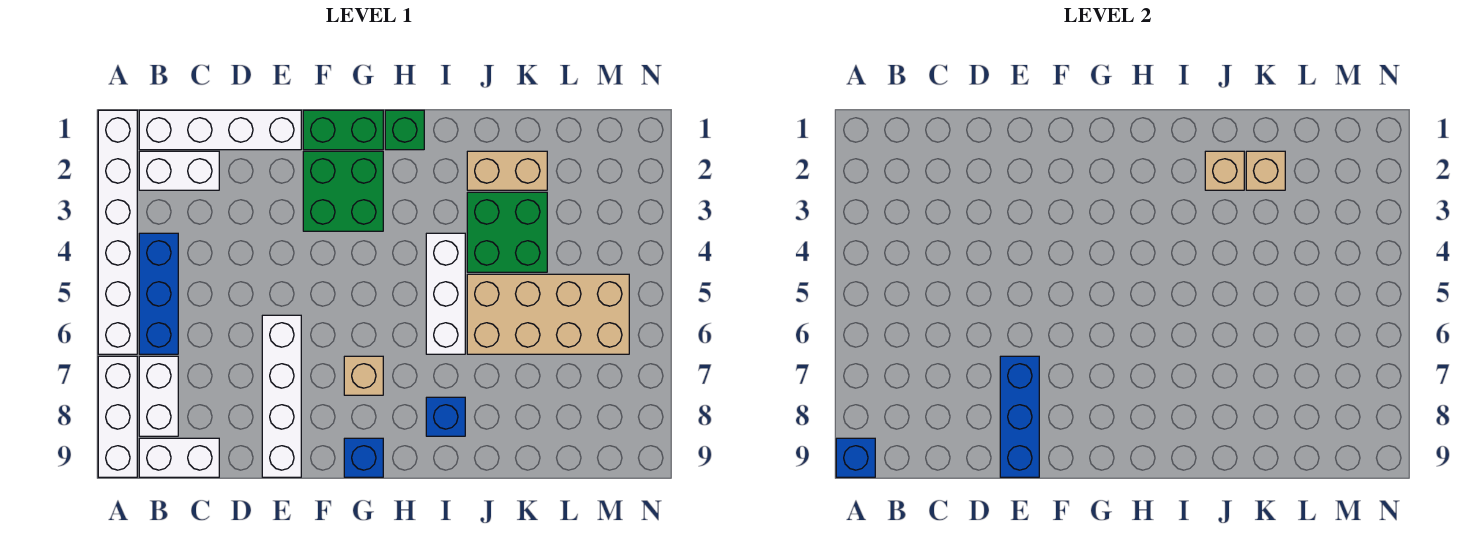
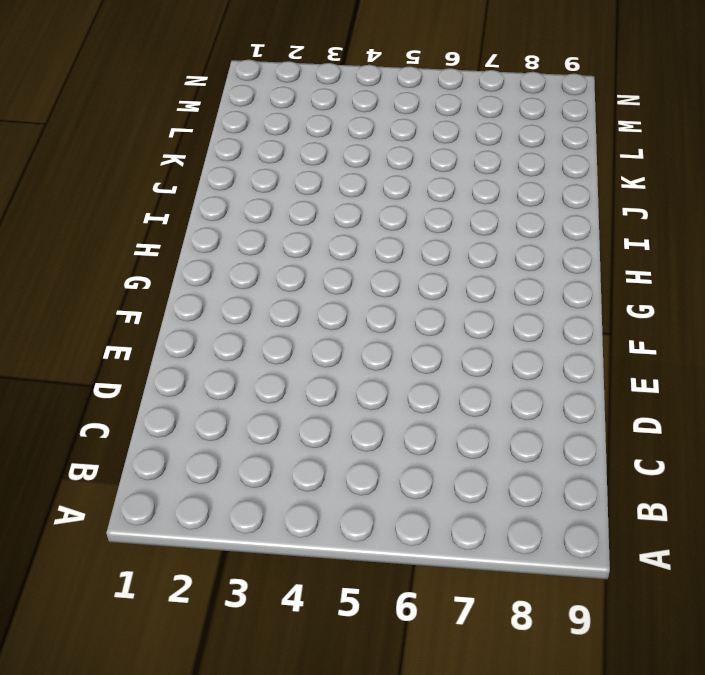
none -> white 1x6 brick [98,110,137,354]
none -> white 1x3 brick [98,356,137,477]
none -> white 1x4 brick [139,110,301,150]

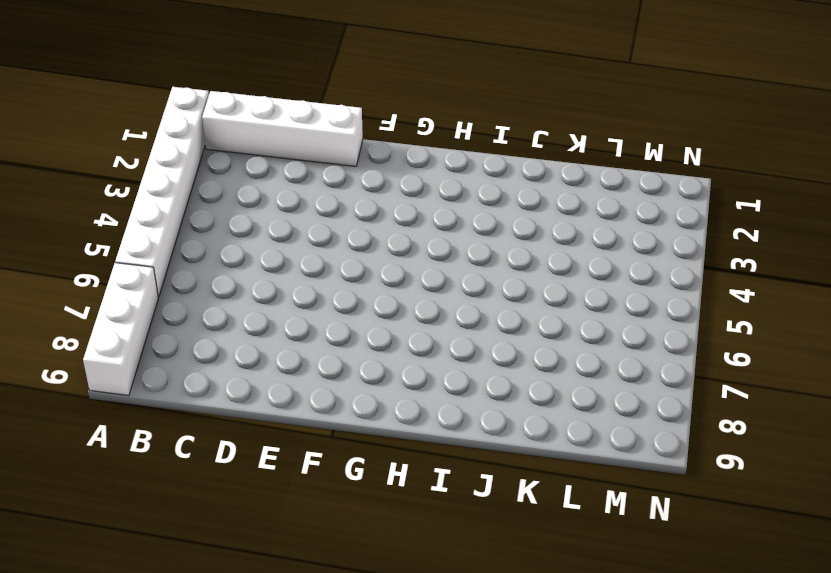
none -> white 1x2 brick [139,151,219,190]
none -> blue 1x3 brick [139,233,178,354]
none -> white 1x2 brick [139,356,178,436]

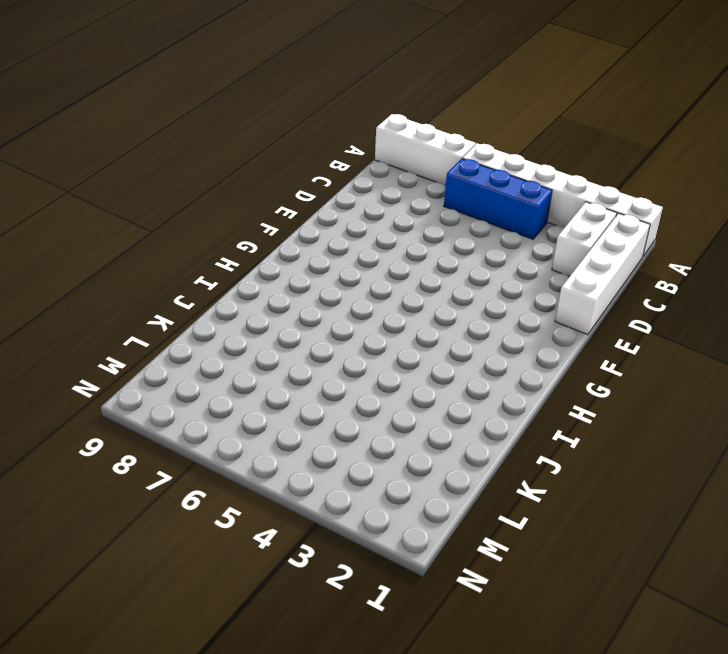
none -> white 1x2 brick [139,356,178,436]
none -> white 1x2 brick [139,438,219,477]
none -> white 1x4 brick [262,315,301,477]

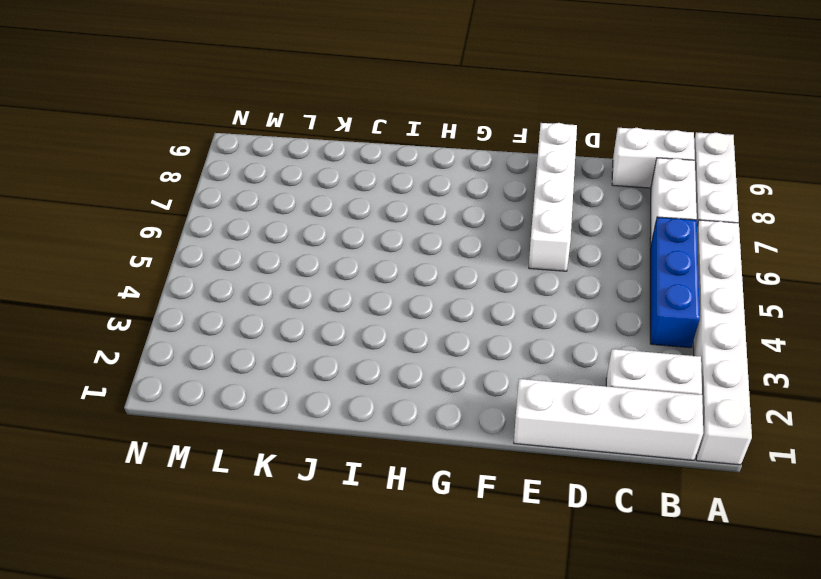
none -> green 1x2 brick [303,110,383,150]
none -> green 2x2 brick [303,151,383,231]
none -> tan 1x1 brick [344,356,383,395]

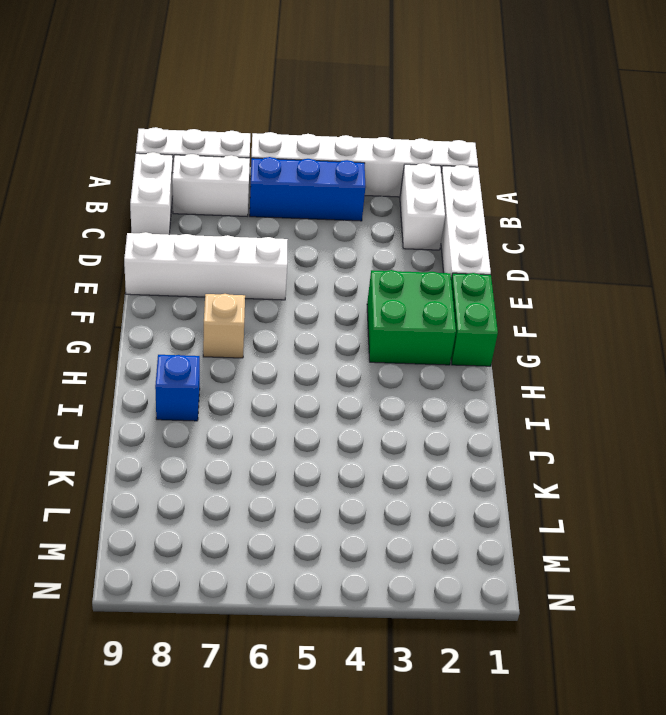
none -> blue 1x1 brick [344,438,383,477]
none -> green 1x1 brick [385,110,424,150]
none -> white 1x3 brick [426,233,465,354]

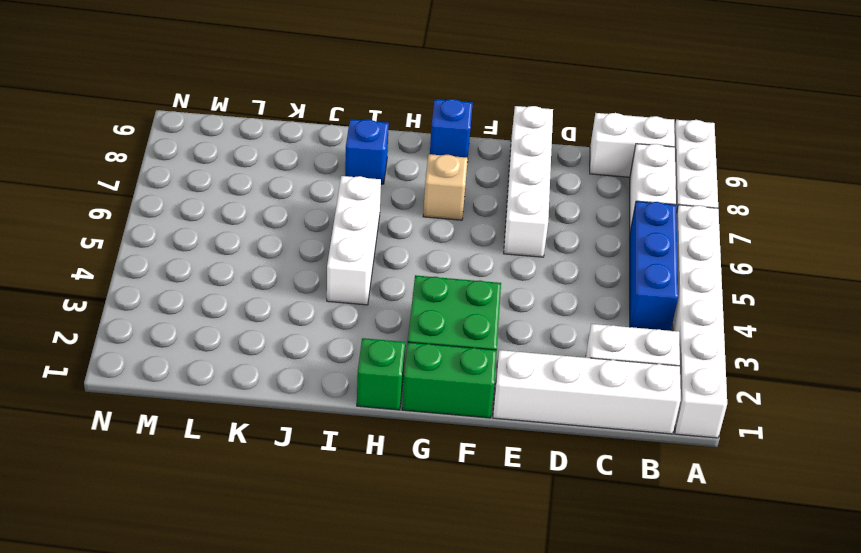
none -> tan 1x2 brick [467,151,547,190]
none -> green 2x2 brick [467,192,547,272]
none -> tan 2x4 brick [467,274,629,354]

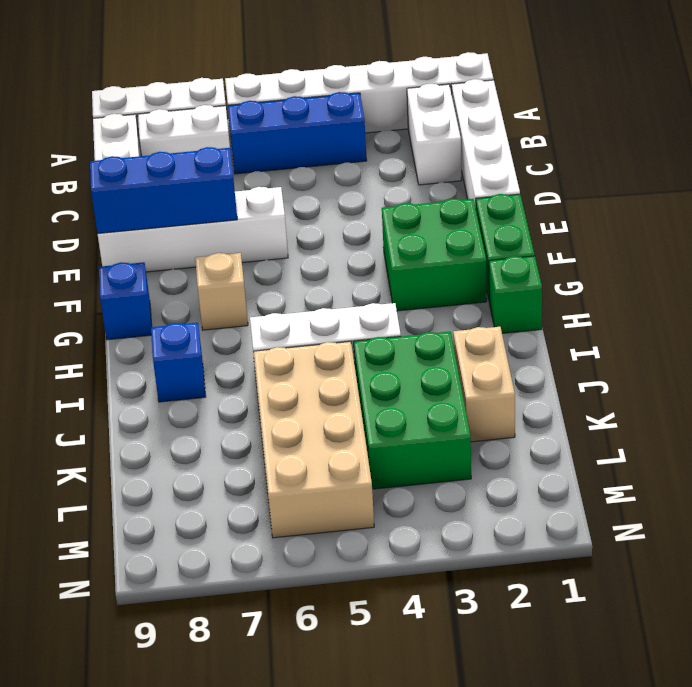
green 2x3 brick [354,332,471,489] -> green 2x2 brick [467,192,547,272]
none -> blue 1x1 brick [836,438,875,477]
none -> tan 1x1 brick [1205,151,1244,190]
none -> tan 1x1 brick [1246,151,1285,190]

